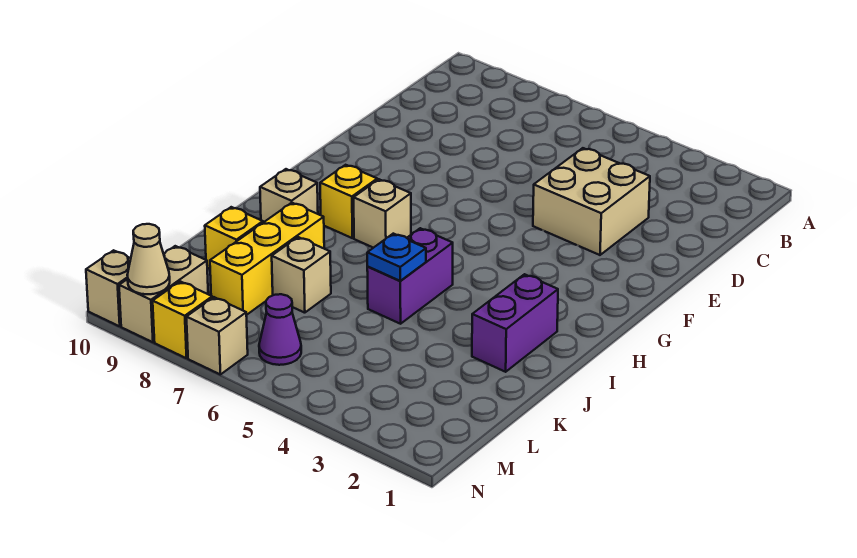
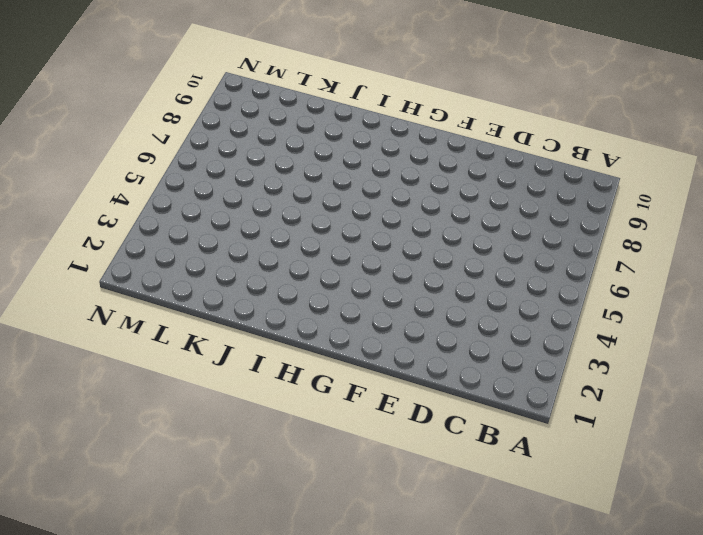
none -> tan 2x2 brick [533,148,650,255]
none -> tan 1x1 brick [354,179,411,248]
none -> yellow 1x1 brick [320,165,377,238]

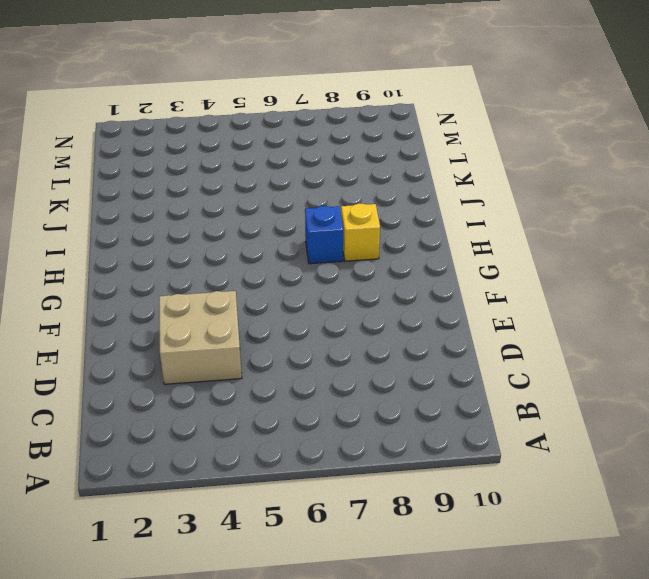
blue 1x1 brick [305,206,343,264] -> tan 1x1 brick [354,179,411,248]
none -> purple 1x2 brick [472,274,558,372]
none -> purple 1x2 brick [367,228,453,324]
none -> tan 1x1 brick [260,169,318,223]

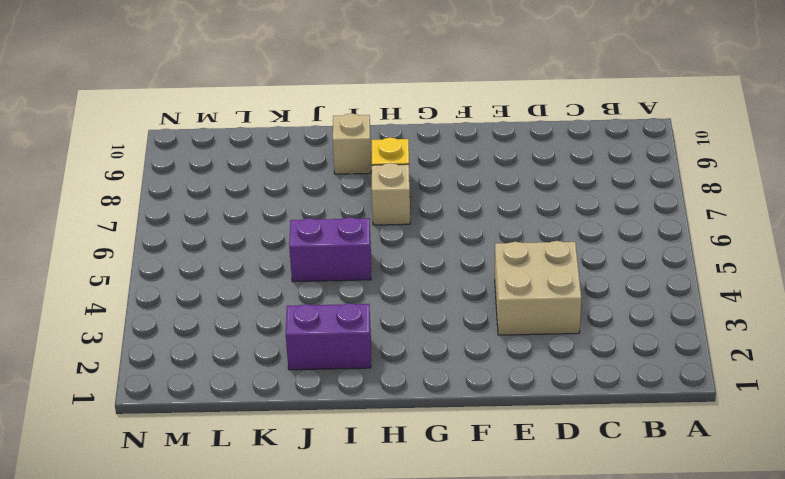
none -> yellow 1x3 brick [210,203,324,315]
none -> tan 1x1 brick [272,237,331,313]
none -> yellow 1x1 brick [205,207,263,269]

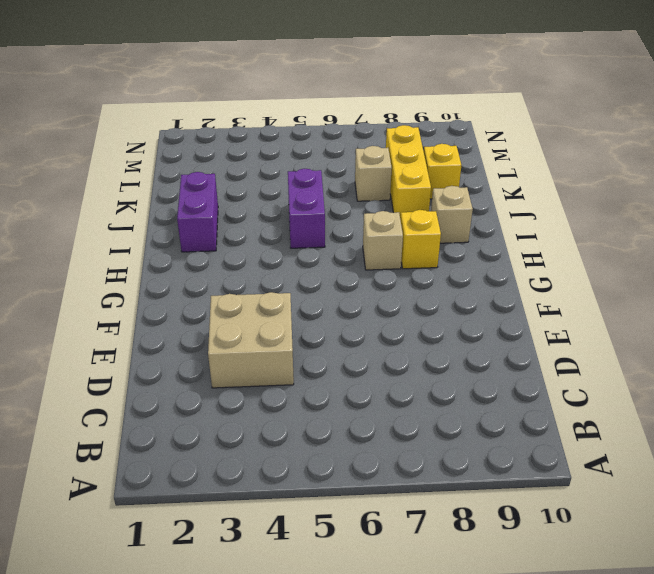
none -> purple 1x1 cone [259,294,301,365]
none -> tan 1x2 brick [119,246,208,342]
none -> tan 1x1 brick [186,297,248,375]

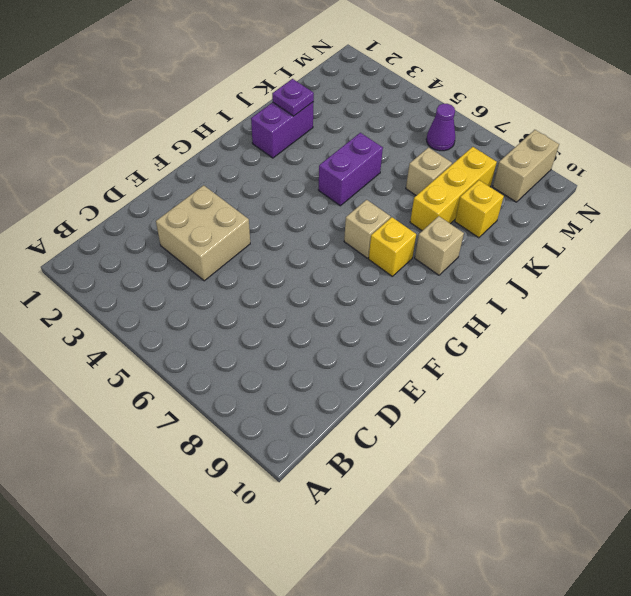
purple 1x1 plate [272,79,314,116] -> none
none -> tan 1x1 brick [186,297,248,375]
none -> yellow 1x1 brick [153,281,212,358]
none -> tan 1x1 brick [86,250,131,326]

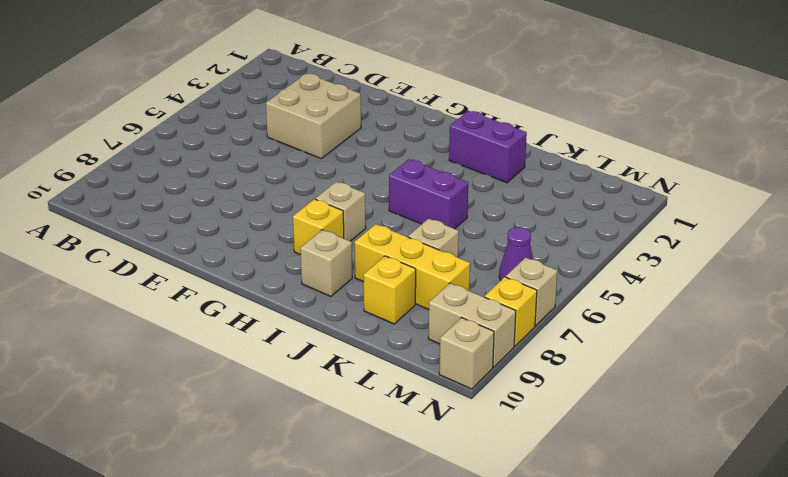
none -> blue 1x1 plate [367,234,426,281]
none -> tan 1x1 cone [127,224,170,294]

